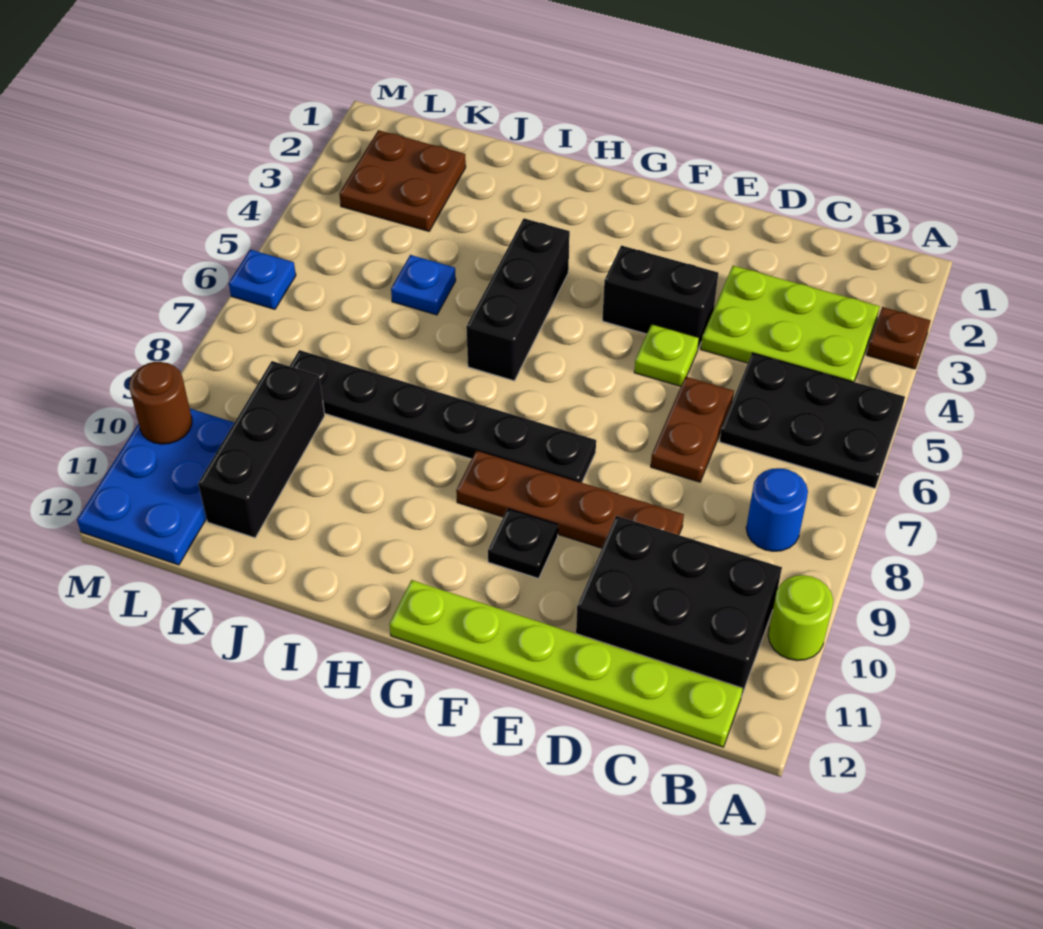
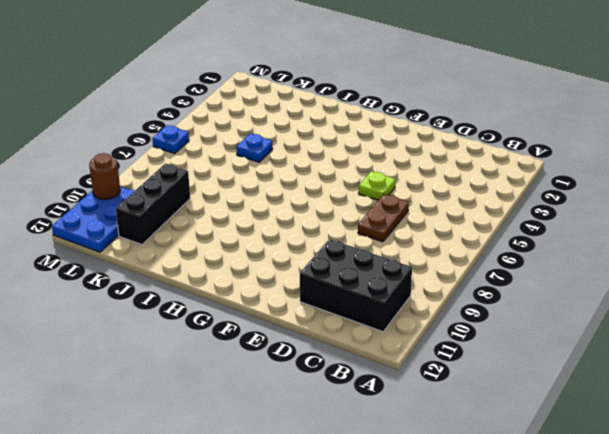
none -> brown 1x1 plate [867,307,931,369]
none -> black 2x3 plate [719,353,905,488]
none -> lime 1x1 round brick [768,575,833,661]

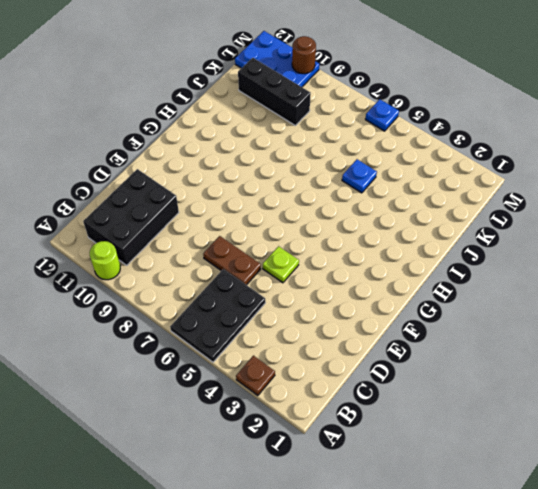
none -> lime 2x3 plate [701,266,880,382]
none -> blue 1x1 round brick [746,468,808,551]
none -> lime 1x6 plate [389,580,743,747]

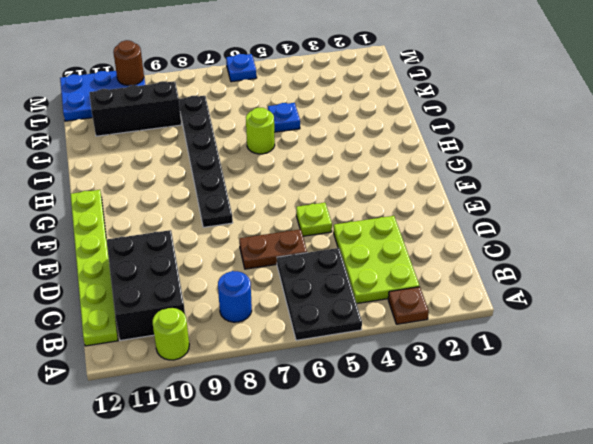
lime 1x1 round brick [246,108,275,154] -> none
none -> brown 1x4 plate [456,450,684,548]
none -> black 1x2 brick [602,245,718,348]
none -> black 1x1 plate [488,509,558,578]

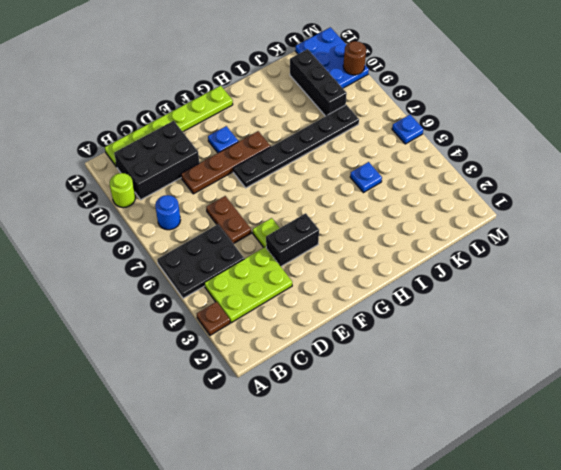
blue 1x1 plate [208,126,238,153] -> black 1x1 plate [488,509,558,578]
none -> black 1x3 brick [466,218,570,381]
none -> brown 2x2 plate [339,130,466,231]

